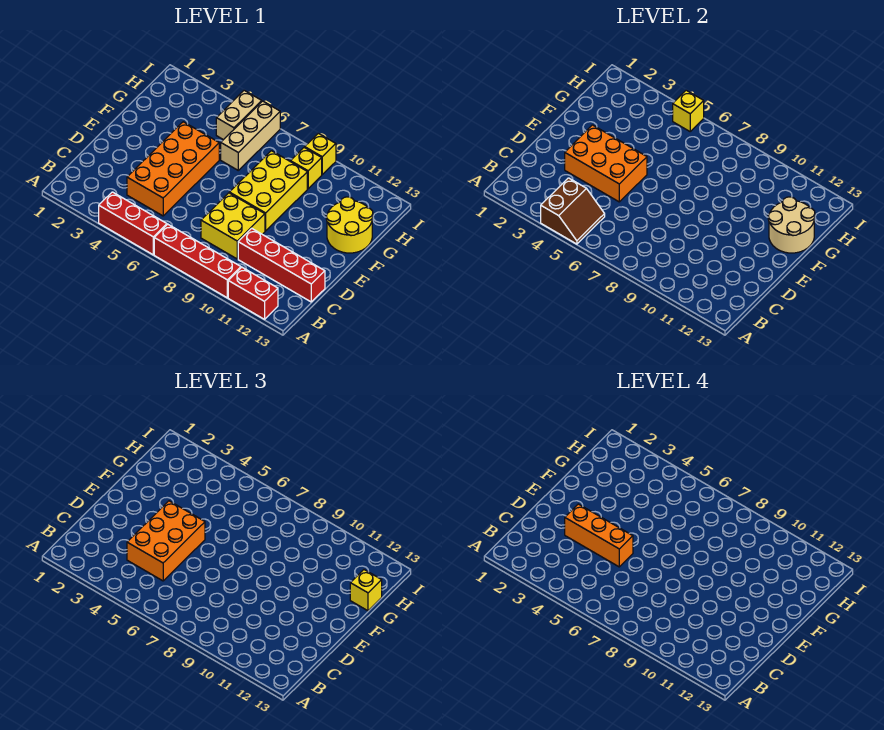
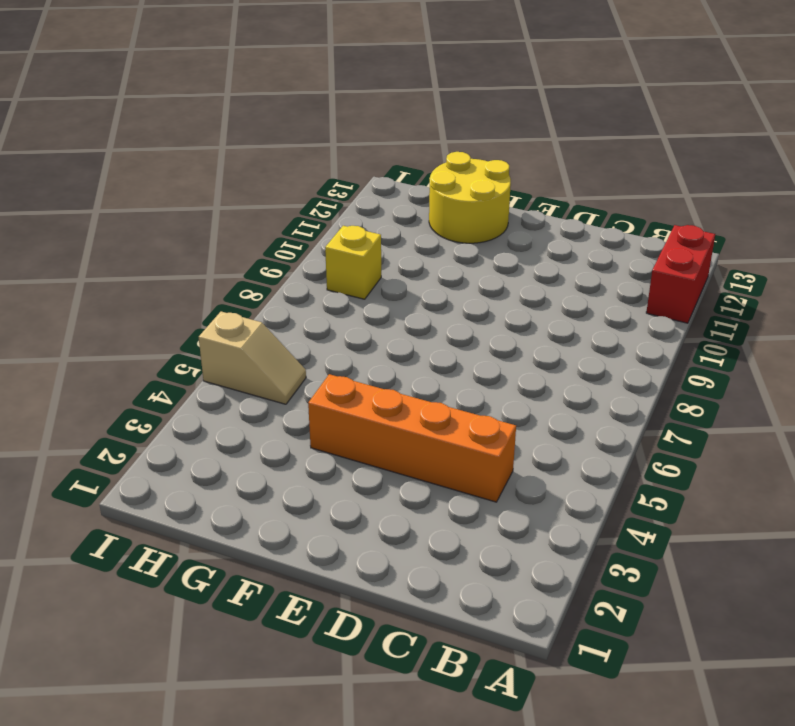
orange 1x4 brick [308,374,516,502] -> orange 2x4 brick [127,122,219,216]
tan 1x2 slope [199,312,306,404] -> tan 1x2 brick [216,90,262,140]
none -> red 1x3 brick [99,192,167,255]
none -> red 1x4 brick [154,224,241,298]
none -> yellow 2x2 brick [201,193,265,259]

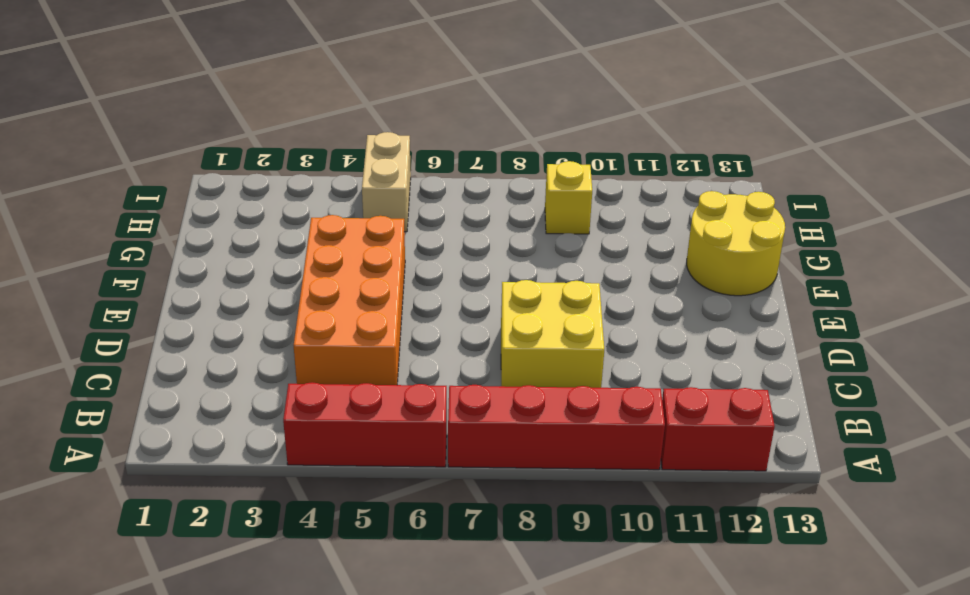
none -> red 1x4 brick [238,228,325,302]
none -> yellow 2x3 brick [229,151,307,231]
none -> tan 1x3 brick [221,101,280,170]

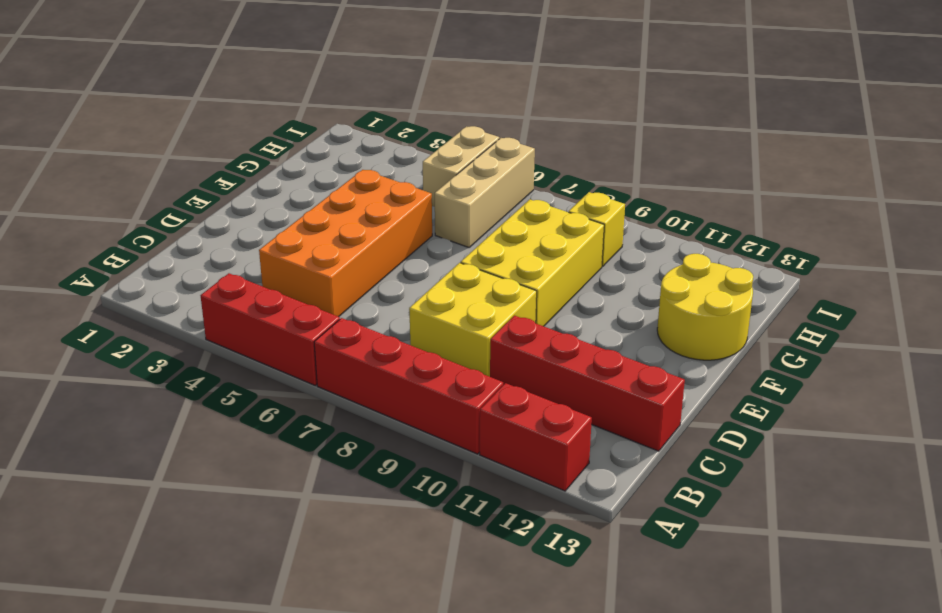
none -> yellow 1x1 brick [305,133,336,174]
none -> brown 2x2 slope [541,178,605,244]
none -> orange 2x3 brick [565,125,647,202]

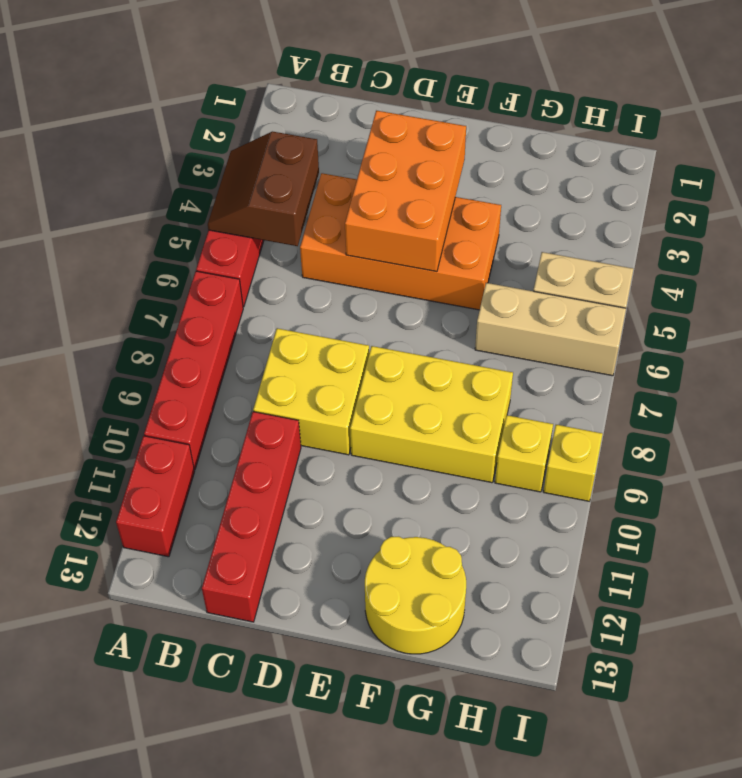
brown 2x2 slope [208,131,319,246] -> brown 2x2 slope turned to [541,178,605,244]
none -> tan 2x2 round brick [768,197,815,253]
none -> yellow 1x1 brick [673,90,704,131]
none -> orange 2x3 brick [127,501,205,581]

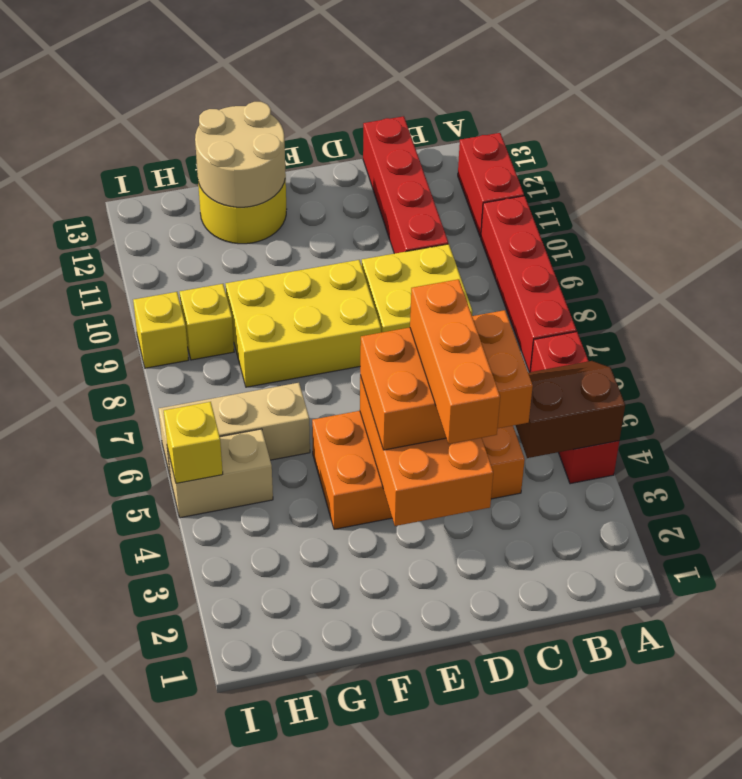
none -> yellow 1x1 brick [350,570,382,611]

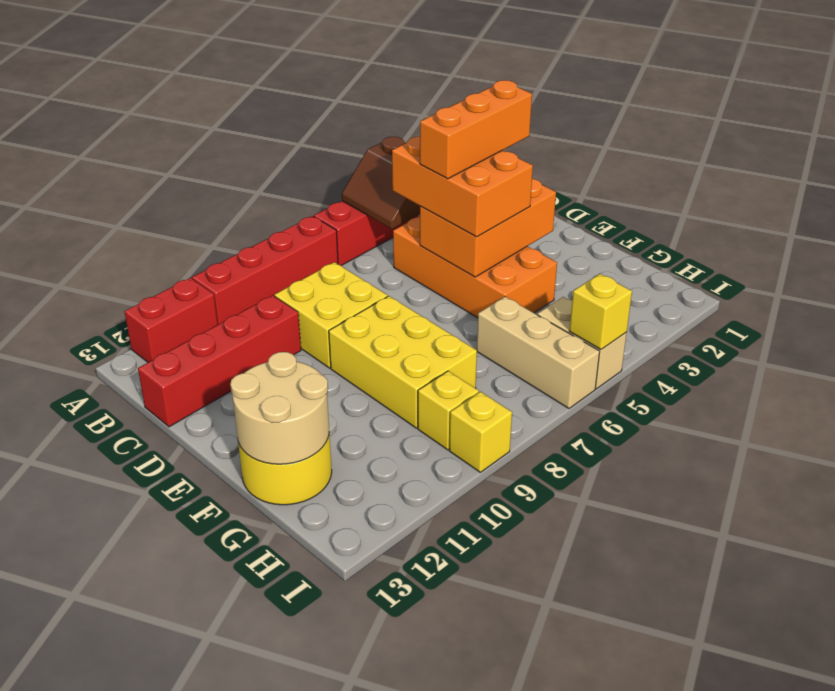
none -> yellow 1x1 brick [350,570,382,611]

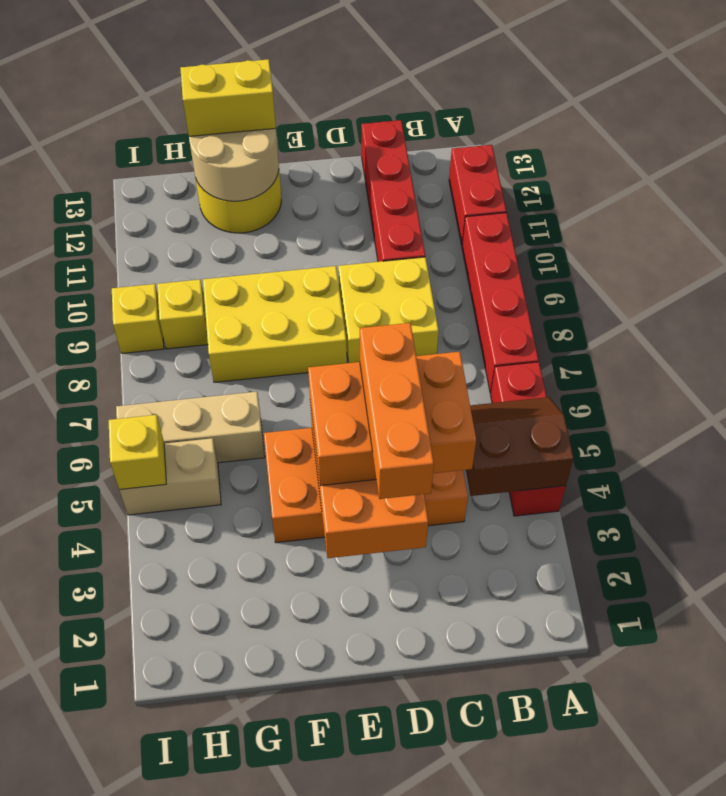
yellow 1x2 brick [180,59,276,136] -> yellow 1x1 brick [350,570,382,611]

